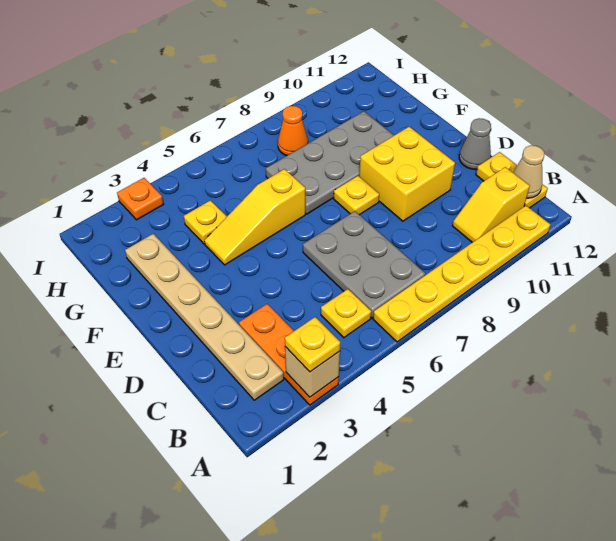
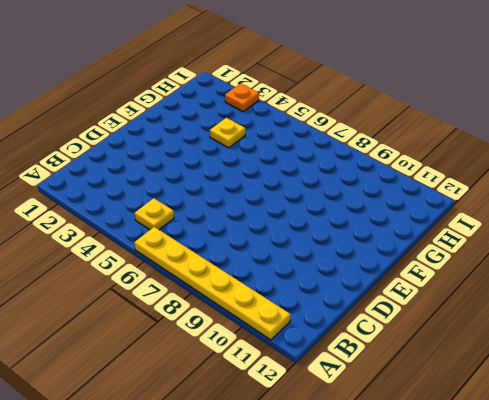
none -> orange 1x3 plate [239,304,339,405]
none -> tan 1x6 plate [125,234,284,400]
none -> grey 2x3 plate [303,211,425,318]

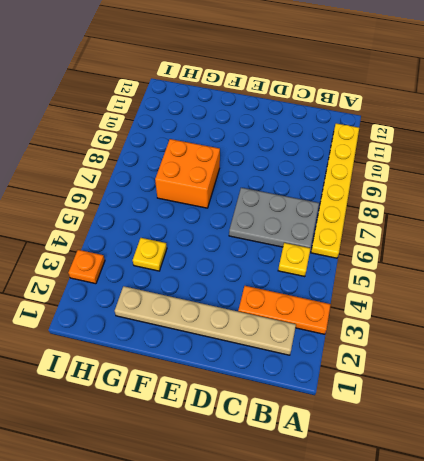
orange 2x2 brick [155,139,220,208] -> grey 2x4 plate [266,111,394,214]
none -> yellow 1x2 slope [452,167,530,242]
none -> yellow 1x2 plate [476,152,548,208]
none -> yellow 2x2 brick [359,127,455,221]

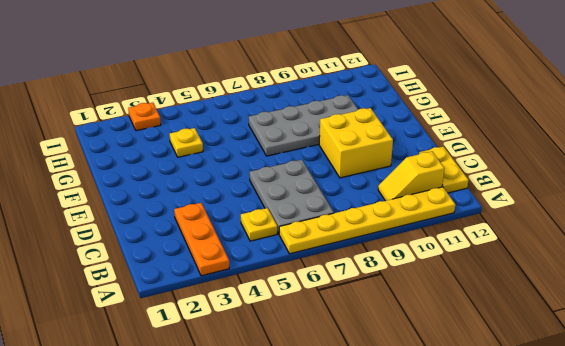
none -> tan 1x6 plate [125,234,284,400]
none -> grey 1x1 cone [459,118,491,170]
none -> yellow 1x1 plate [334,176,379,215]

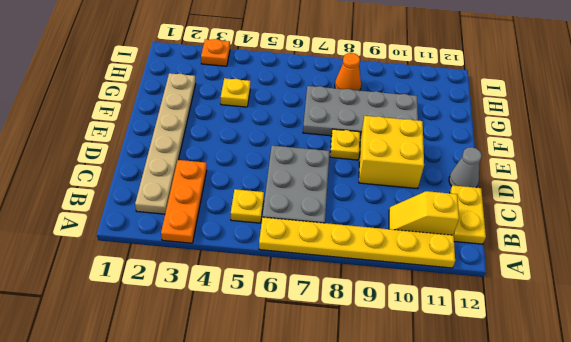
none -> yellow 1x3 slope [204,169,305,265]
none -> tan 1x1 brick [285,347,340,397]
none -> tan 1x1 cone [513,145,544,198]

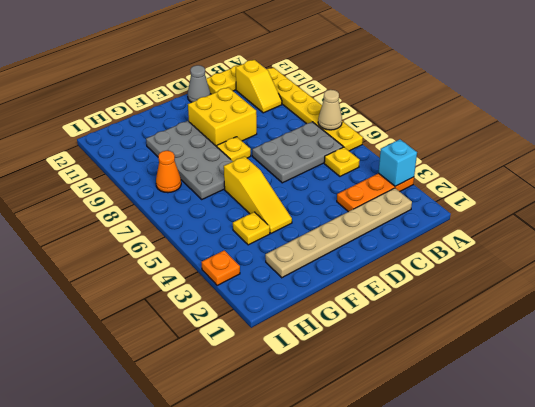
cyan 1x1 brick [378,139,417,186] -> tan 1x1 brick [285,347,340,397]
tan 1x1 cone [318,90,342,130] -> tan 1x1 cone moved to [513,145,544,198]
none -> yellow 1x1 plate [285,317,340,372]

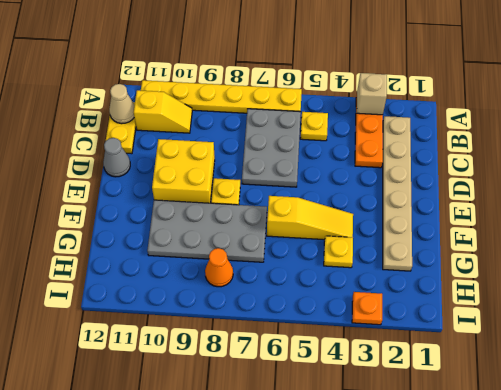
none -> yellow 1x1 plate [285,317,340,372]

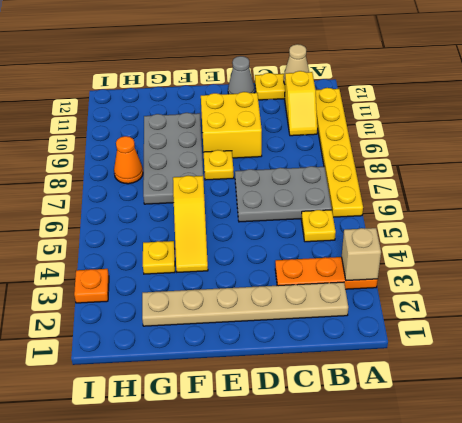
none -> yellow 1x1 plate [285,317,340,372]

